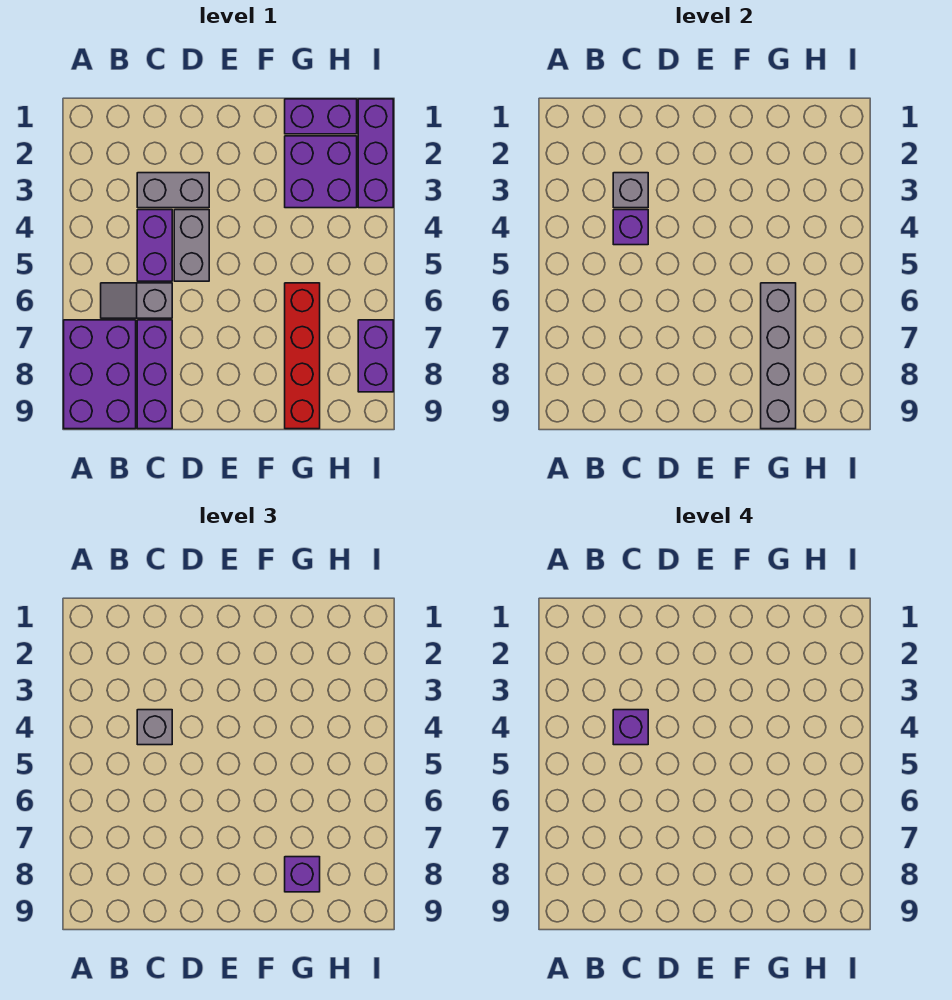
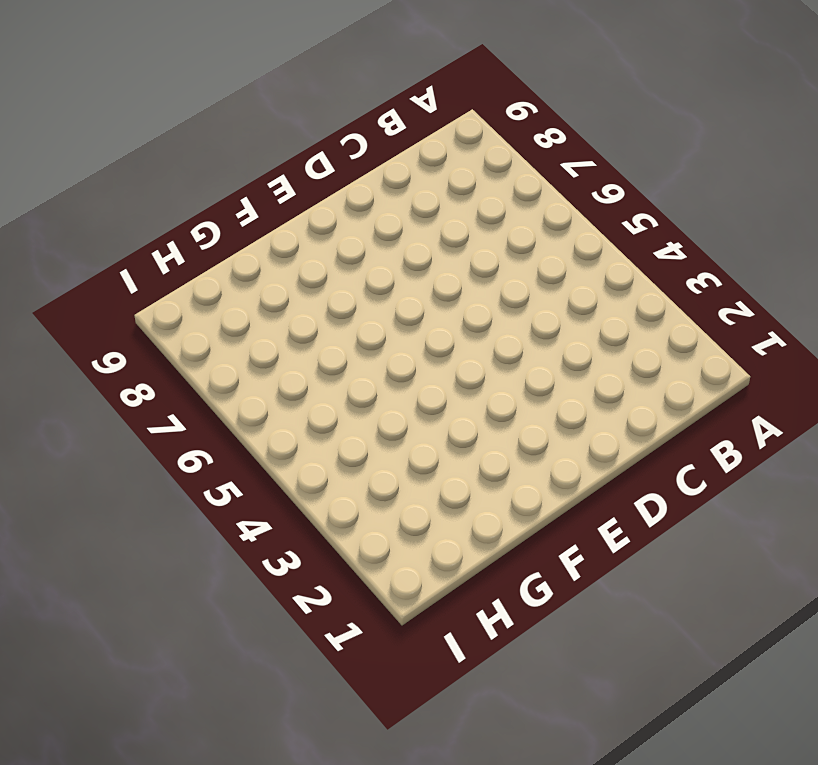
none -> purple 2x3 brick [64,320,136,429]
none -> grey 1x2 slope [101,283,172,318]
none -> grey 1x2 brick [137,173,209,208]

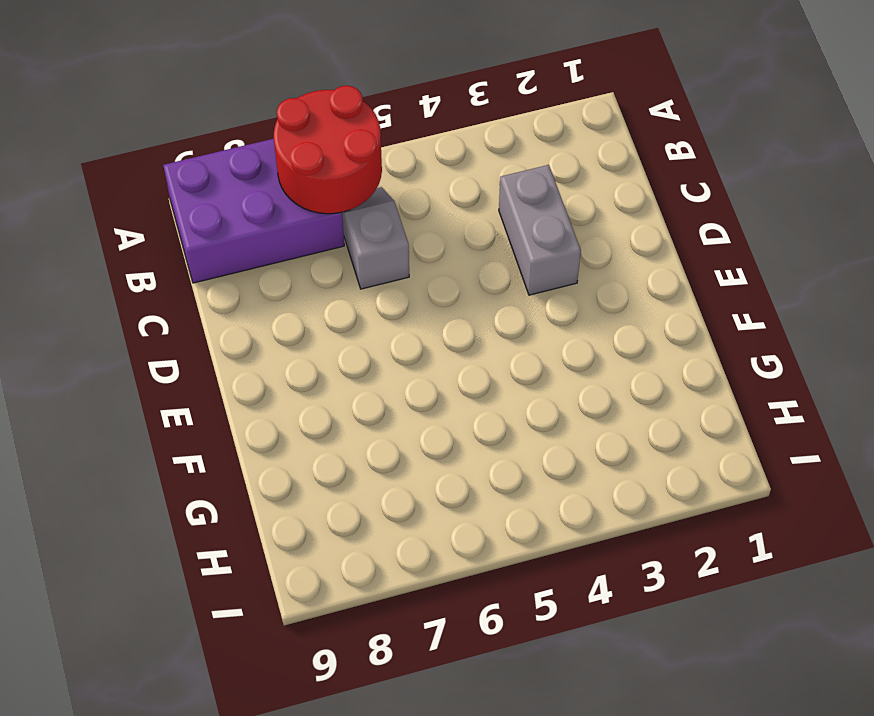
red 2x2 round brick [274,86,382,214] -> none
none -> purple 1x2 brick [137,210,172,281]
none -> purple 1x3 brick [137,320,172,429]
none -> grey 1x2 brick [174,210,209,281]

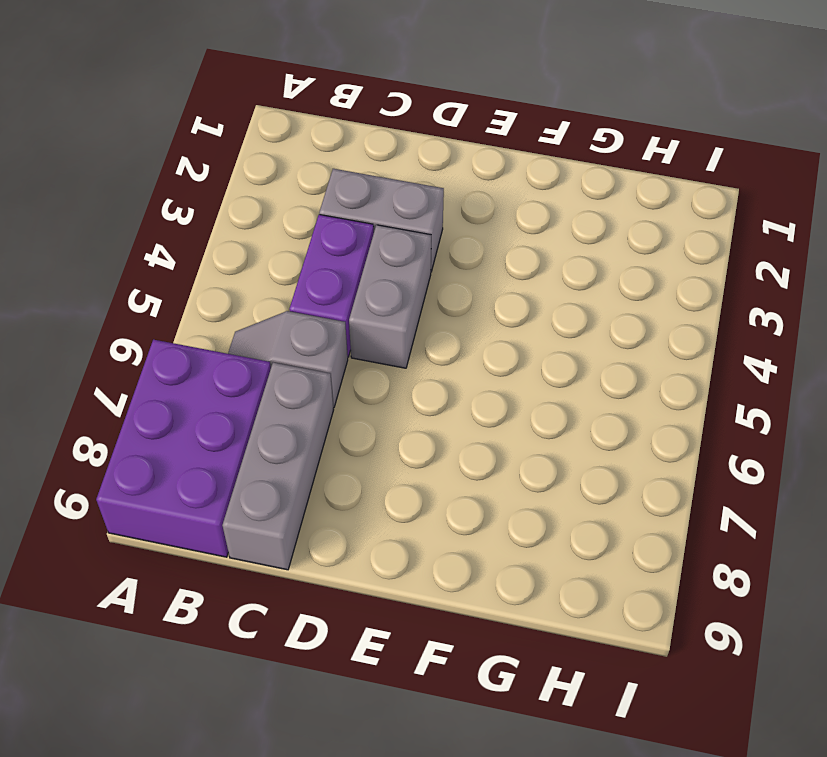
grey 1x3 brick [222,362,334,570] -> purple 1x3 brick [137,320,172,429]
none -> purple 1x2 brick [285,99,357,134]
none -> purple 2x2 brick [285,136,357,208]
none -> red 1x4 brick [285,283,320,429]

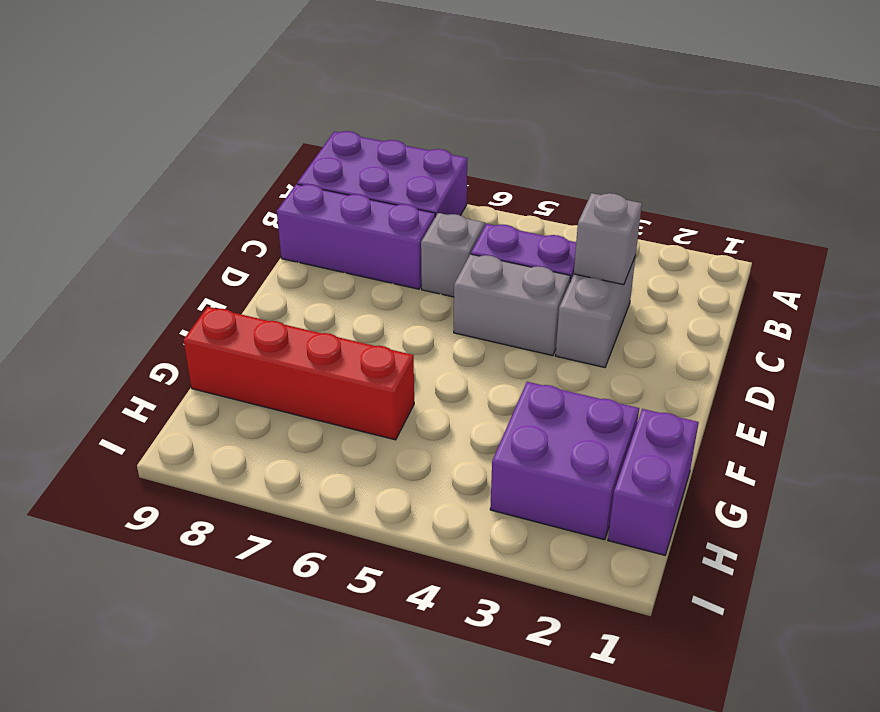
none -> purple 1x3 brick [358,99,393,208]
none -> purple 1x2 brick [358,320,393,392]
none -> purple 1x1 brick [613,210,648,245]

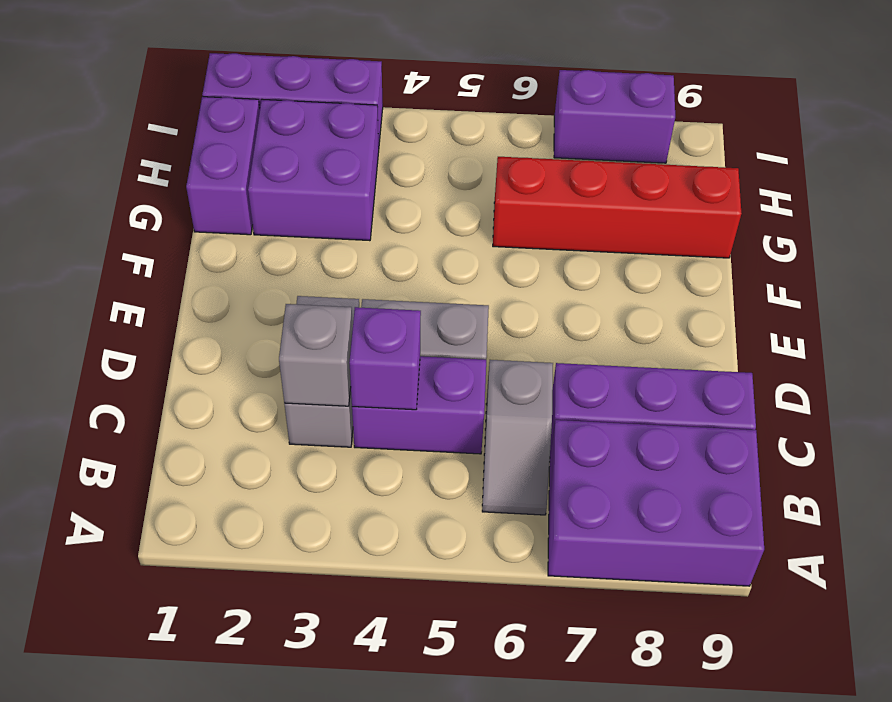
none -> grey 1x4 brick [761,283,796,429]
none -> grey 1x1 brick [137,710,172,745]
none -> purple 1x1 brick [285,857,320,892]

